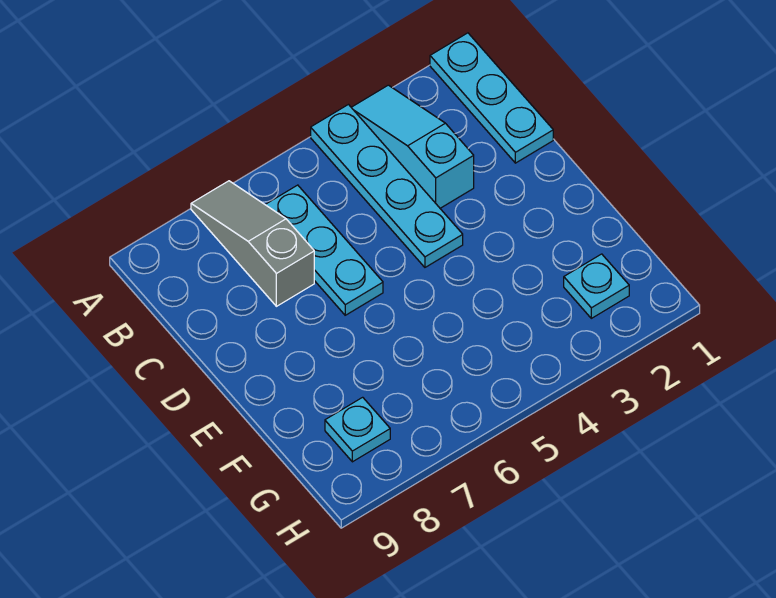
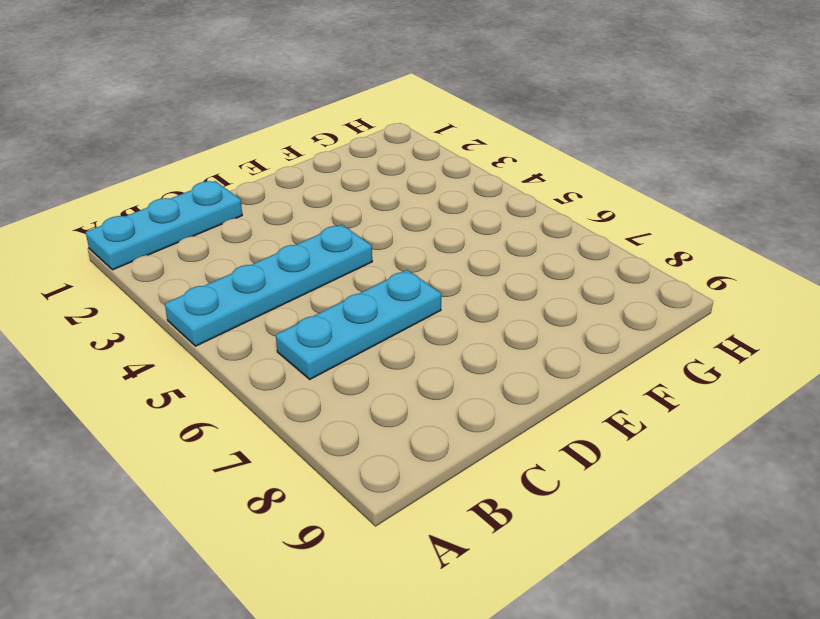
none -> cyan 1x3 slope [351,85,474,208]
none -> grey 1x3 slope [191,181,314,306]

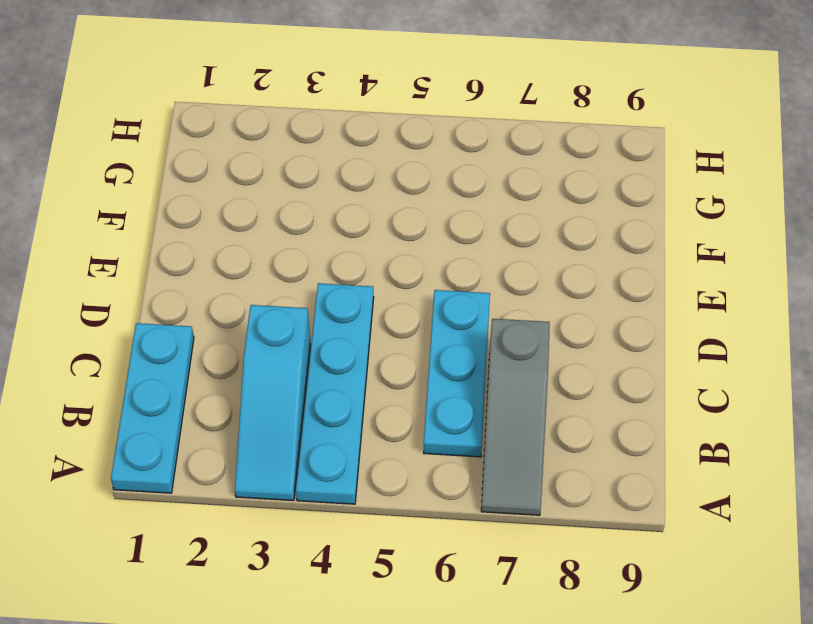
none -> cyan 1x1 plate [564,254,629,318]
none -> cyan 1x1 plate [325,397,390,462]

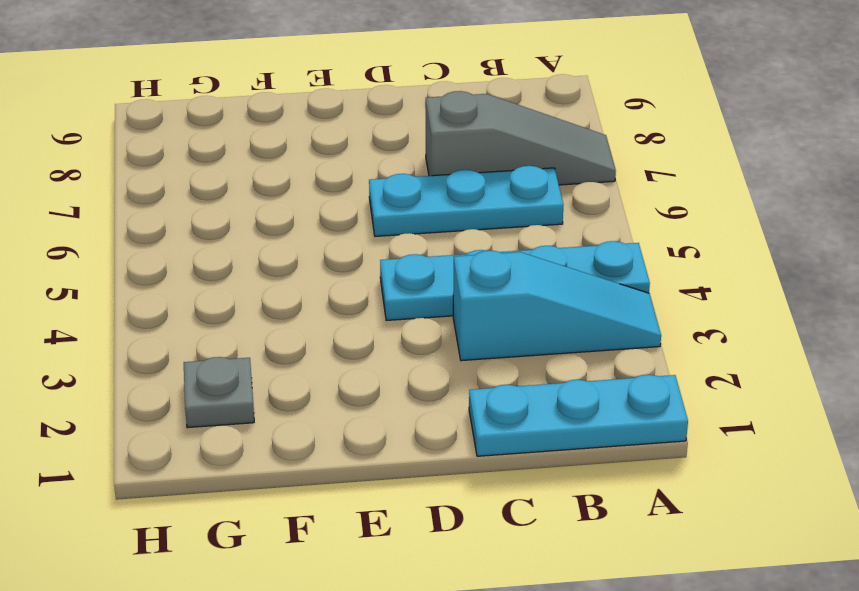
grey 1x1 plate [184,357,254,428] -> cyan 1x1 plate [564,254,629,318]
none -> cyan 1x1 plate [325,397,390,462]

